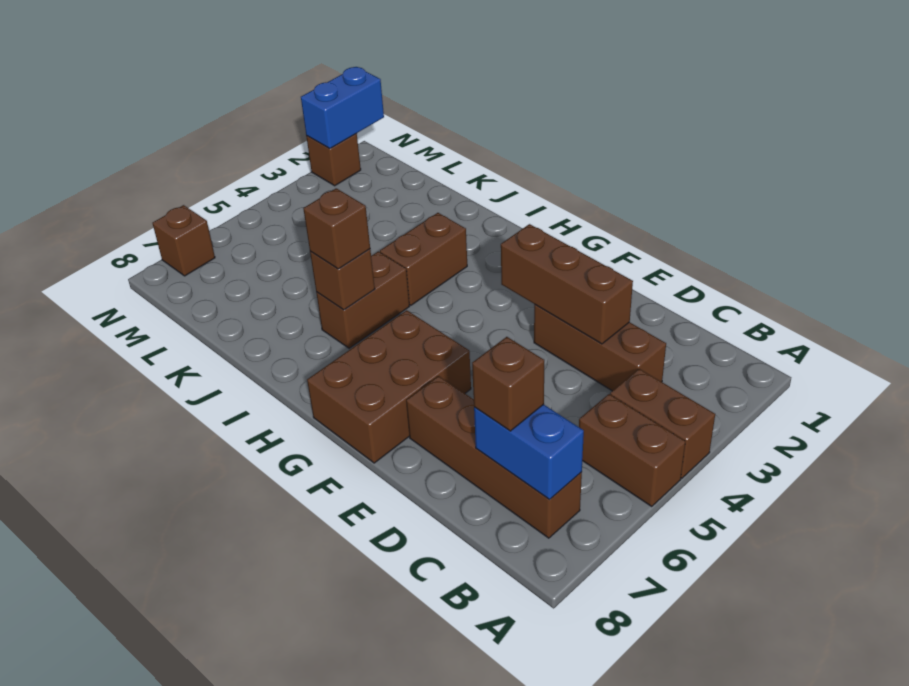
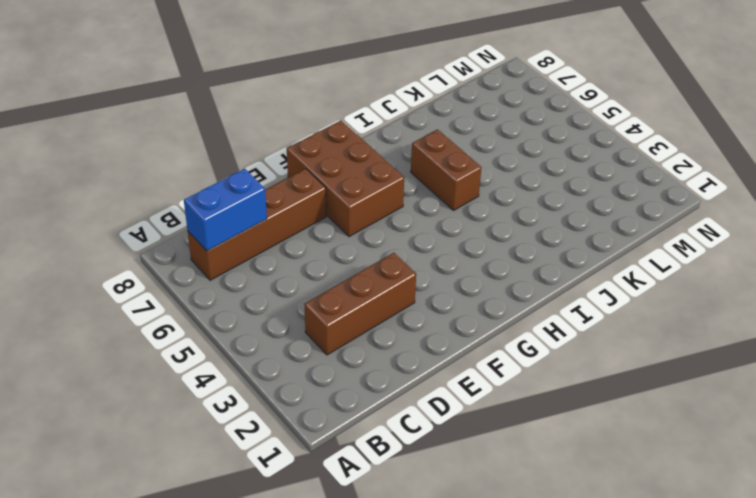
none -> brown 1x2 brick [610,369,715,478]
none -> brown 1x2 brick [579,394,685,507]
none -> brown 1x2 brick [380,213,467,305]

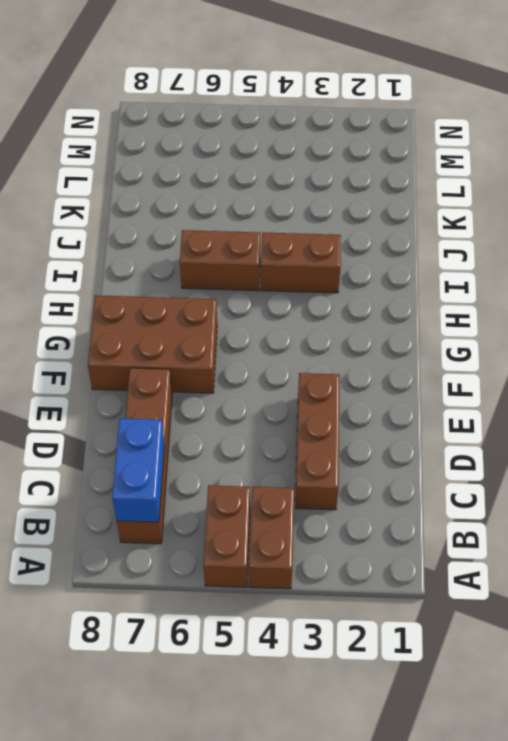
none -> brown 1x1 brick [306,134,361,186]
none -> brown 1x1 brick [153,205,215,276]
none -> brown 1x3 brick [501,224,633,344]

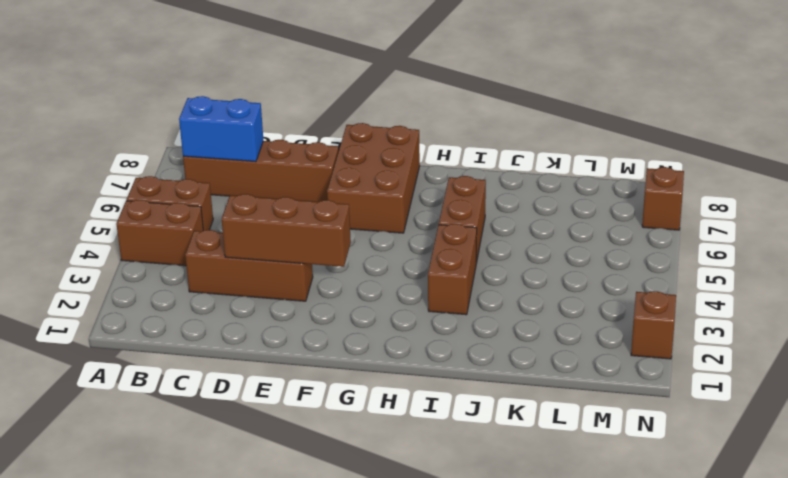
none -> brown 1x1 brick [310,249,375,310]
none -> blue 1x2 brick [301,67,384,149]
none -> brown 1x1 brick [472,337,544,431]

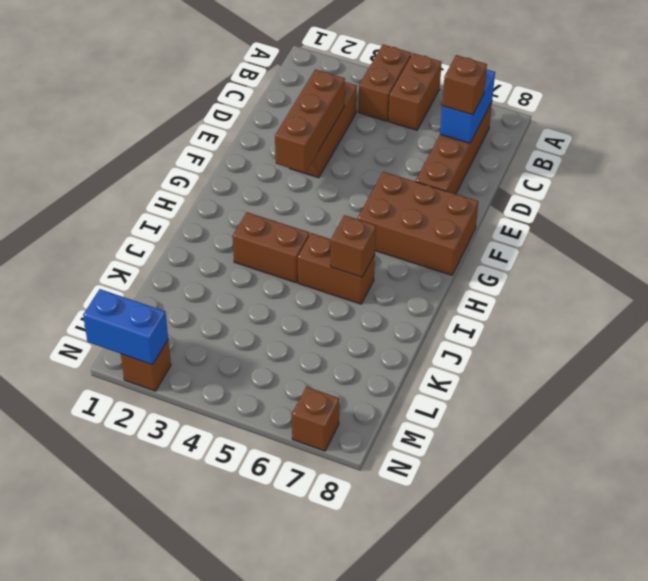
none -> brown 1x1 brick [303,188,370,269]

